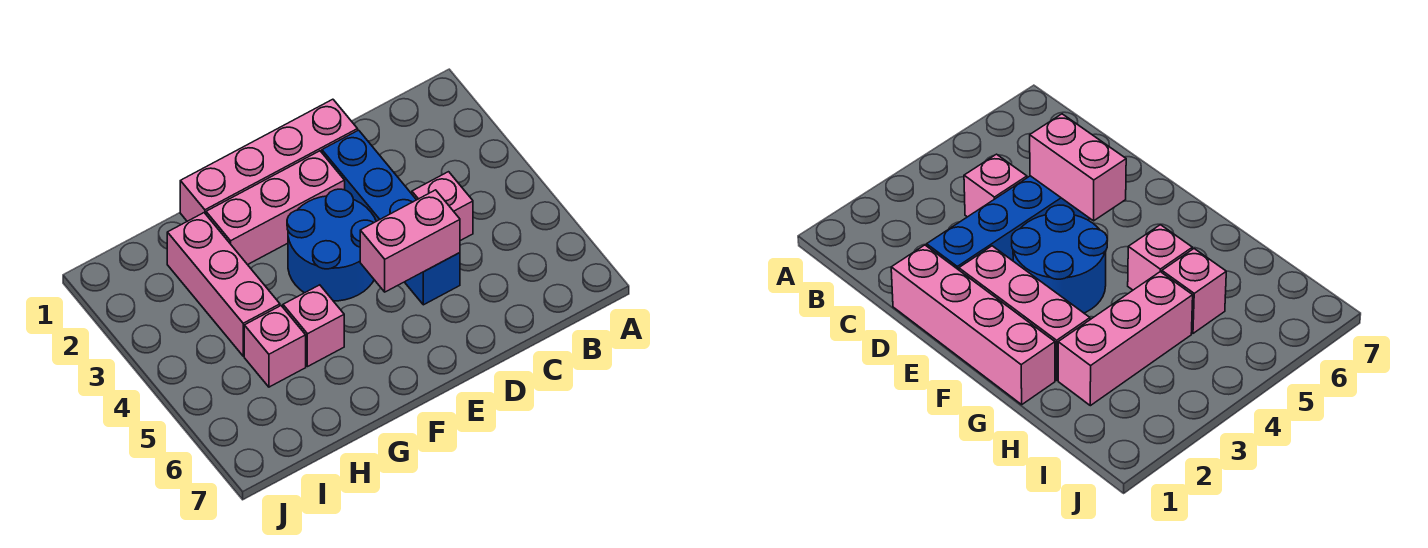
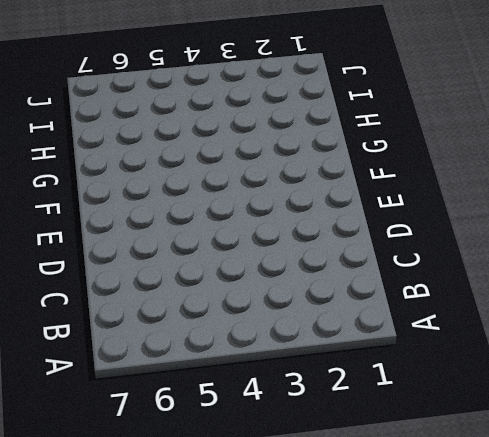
none -> pink 1x1 brick [412,172,473,241]
none -> pink 1x4 brick [180,99,358,221]

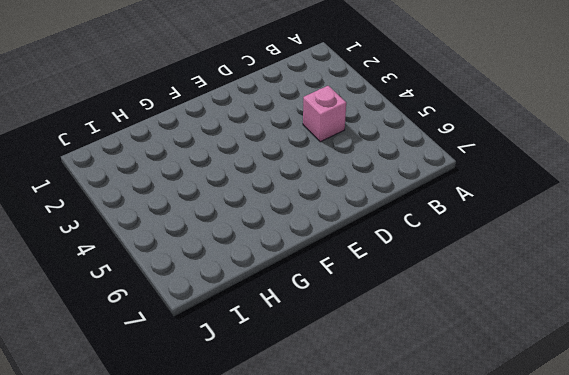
none -> pink 1x4 brick [180,99,358,221]
none -> blue 1x4 brick [322,130,460,305]

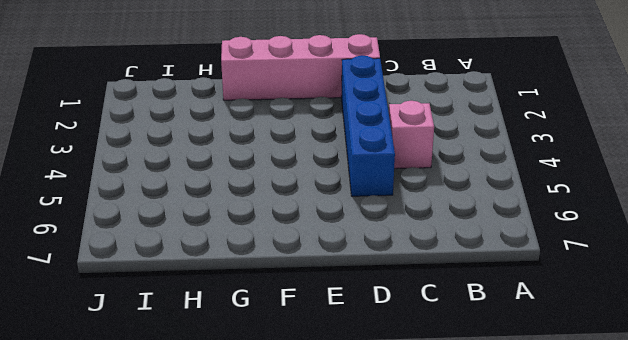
none -> pink 1x3 brick [206,151,345,265]
none -> blue 2x2 round brick [287,189,376,301]

